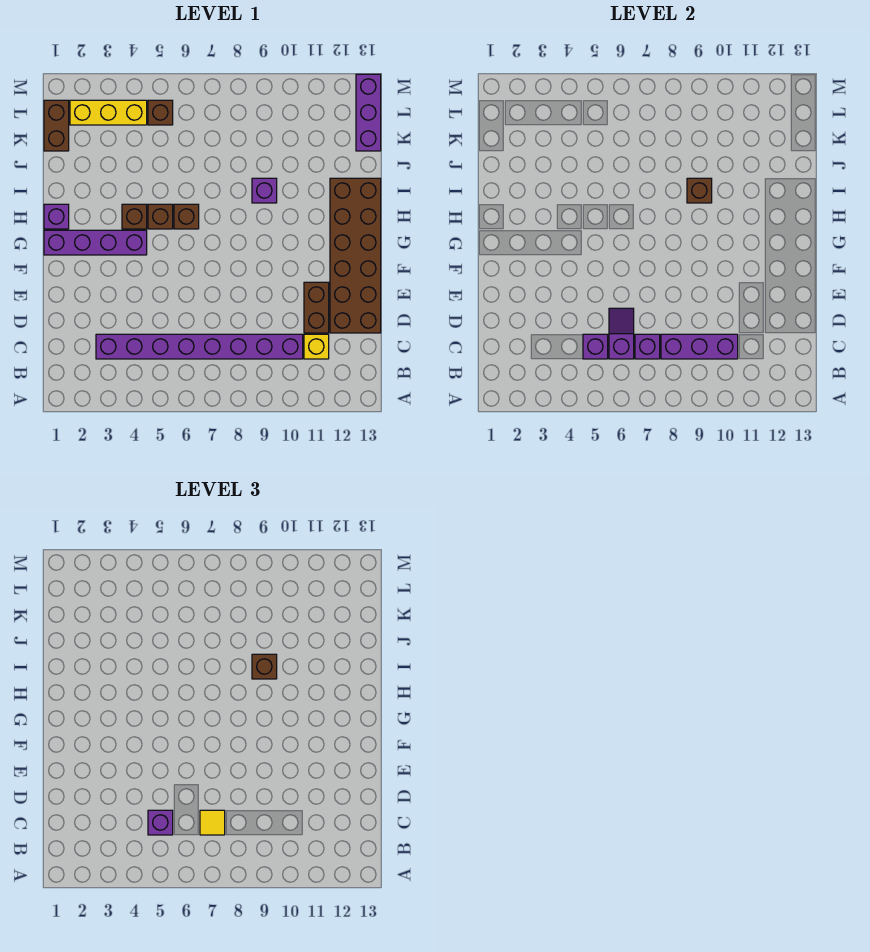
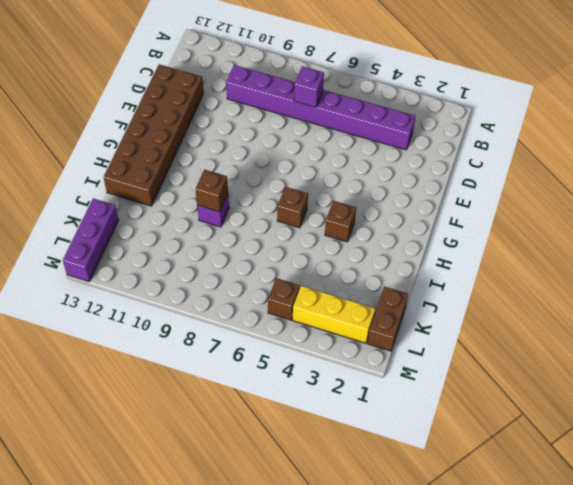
none -> yellow 1x1 brick [304,334,329,359]
none -> brown 1x2 brick [304,282,329,333]
none -> purple 1x4 brick [44,230,147,255]

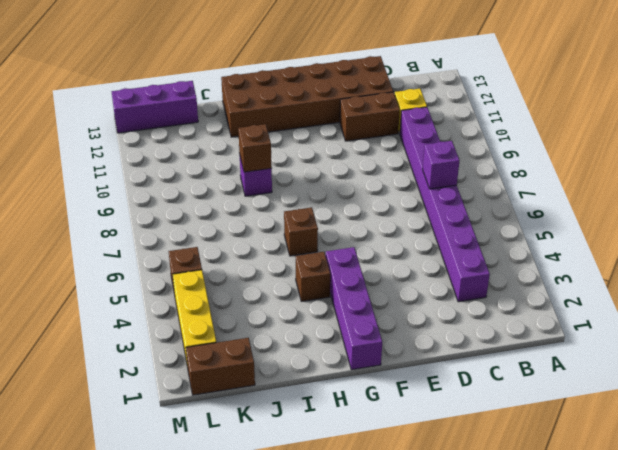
none -> purple 1x1 brick [44,204,69,229]
none -> brown 1x1 brick [148,204,173,229]
none -> purple 1x1 brick [583,334,608,359]

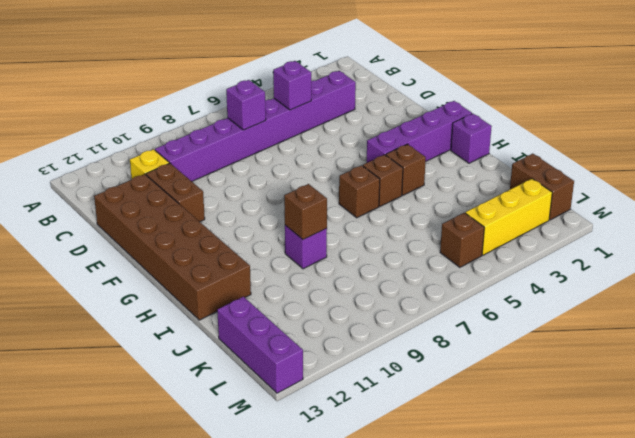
none -> purple 1x2 slope [609,308,634,359]
none -> purple 1x3 brick [661,334,738,359]
none -> purple 1x1 brick [148,810,173,835]

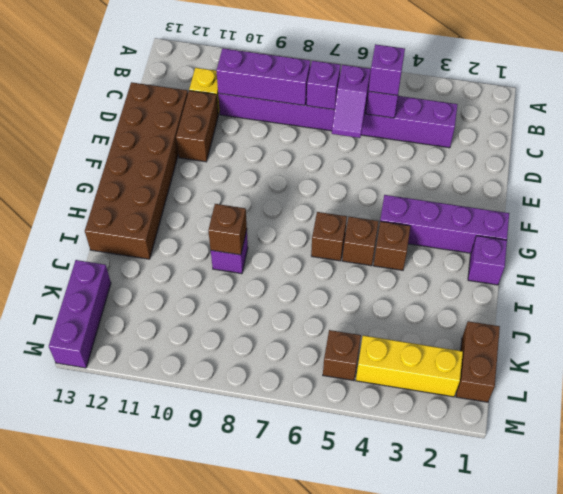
none -> yellow 1x1 tile [200,810,225,835]
none -> brown 1x1 brick [252,654,277,679]

